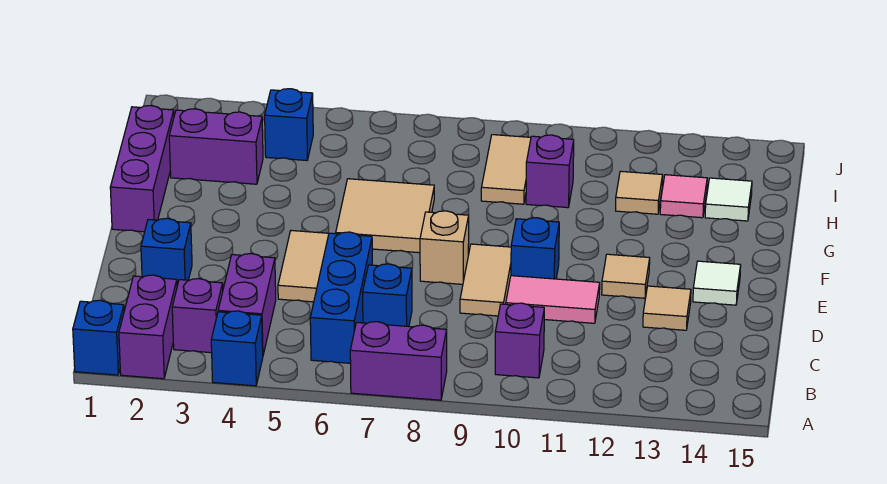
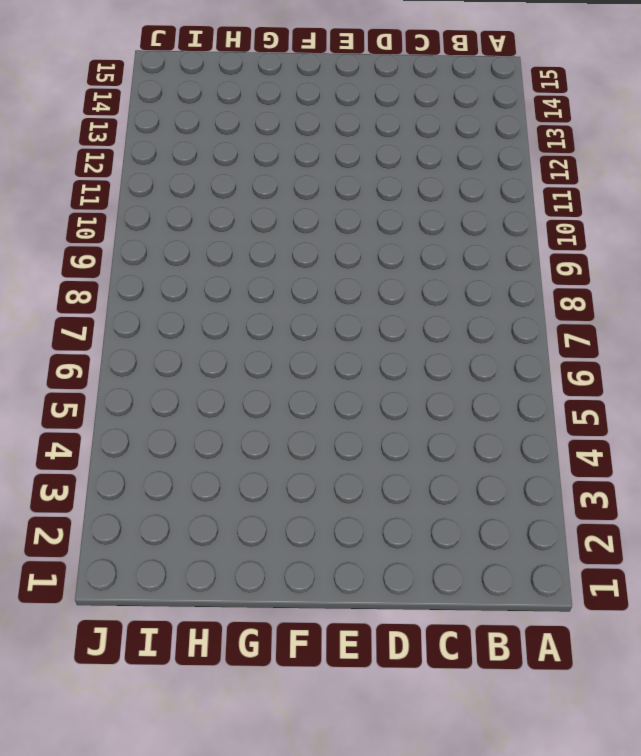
none -> blue 1x1 brick [73,300,124,375]
none -> purple 1x2 brick [119,275,177,379]
none -> blue 1x1 brick [211,311,263,386]

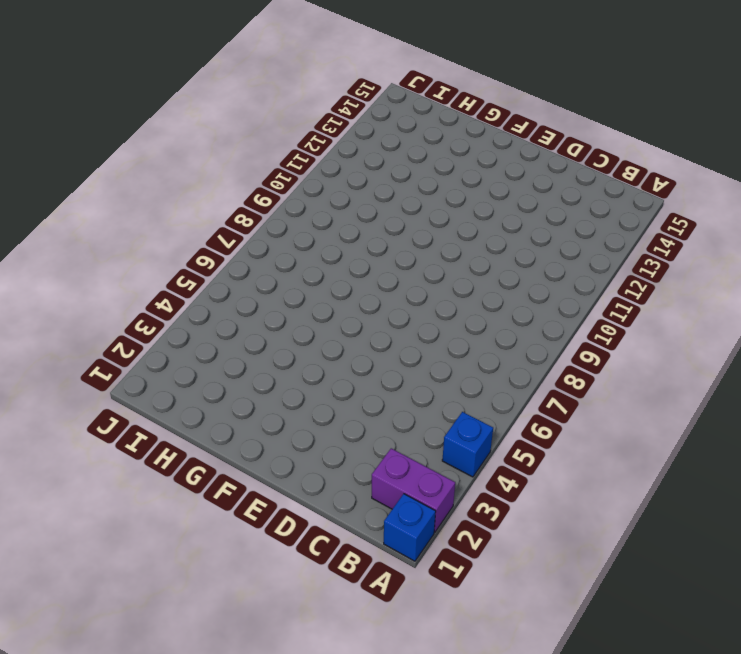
none -> purple 1x2 brick [350,322,447,400]
none -> purple 1x1 brick [172,279,223,353]
none -> purple 1x2 brick [218,254,276,355]

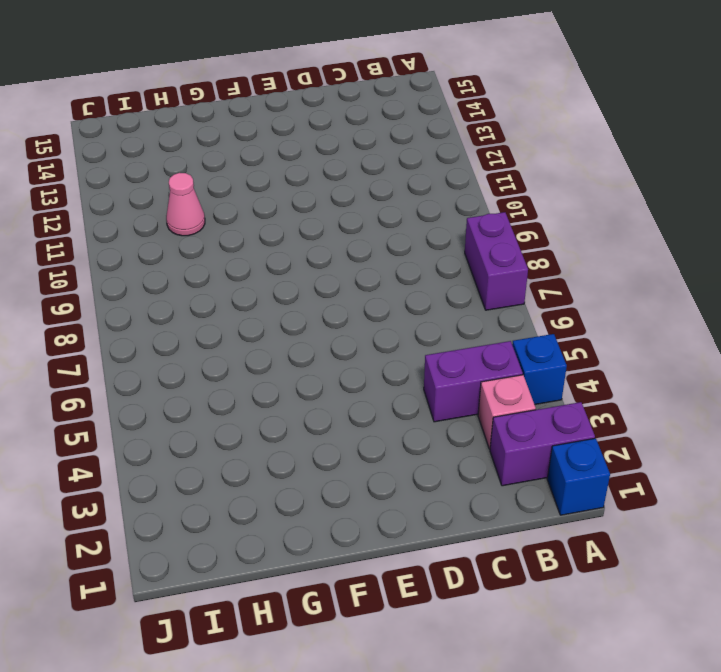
pink 1x1 brick [478,375,536,449] -> purple 1x1 brick [172,279,223,353]
pink 1x1 cone [166,173,205,236] -> none
none -> blue 1x3 brick [310,232,372,363]
none -> purple 1x1 brick [495,303,544,378]
none -> blue 1x1 brick [363,264,412,326]

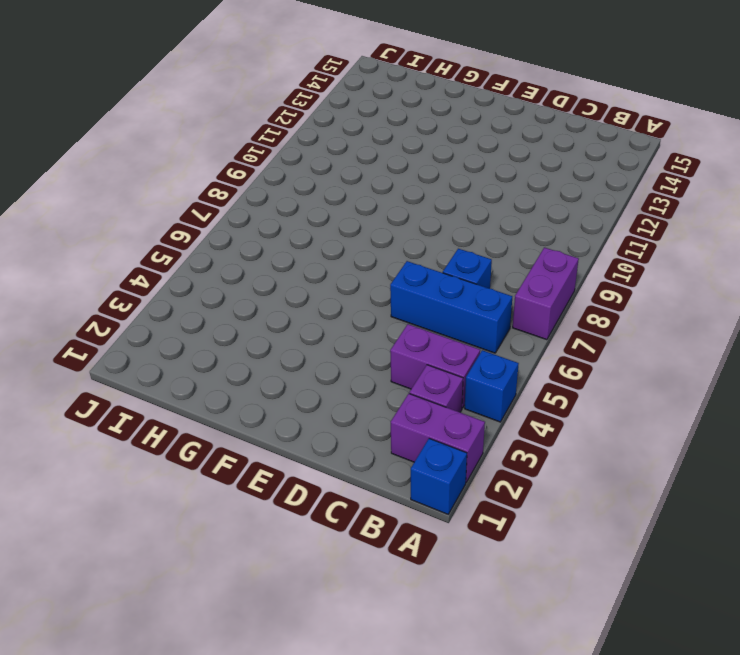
none -> purple 1x1 brick [495,303,544,378]
none -> blue 1x1 brick [141,218,192,286]
none -> tan 1x2 tile [278,231,329,302]

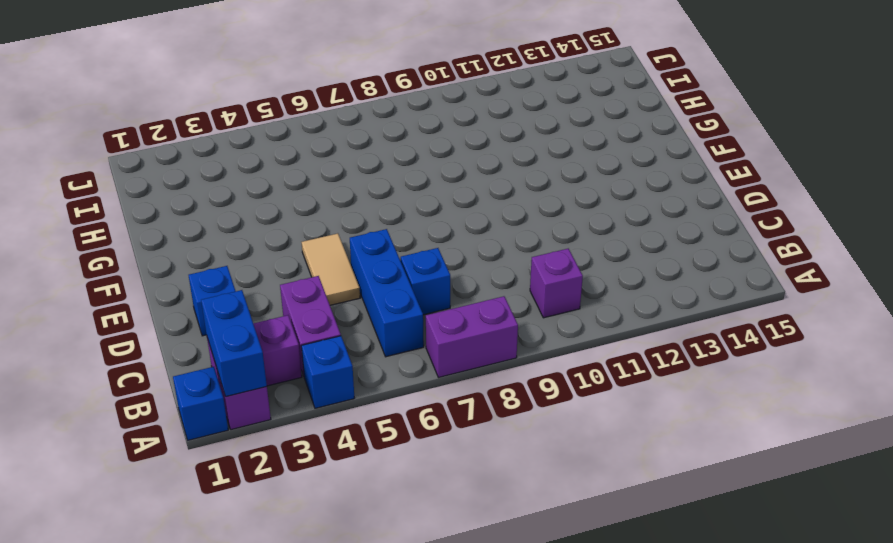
blue 1x2 brick [201,290,267,397] -> none
none -> tan 1x2 tile [460,244,511,316]
none -> pink 1x2 tile [506,276,600,323]
none -> tan 1x1 tile [643,286,691,330]

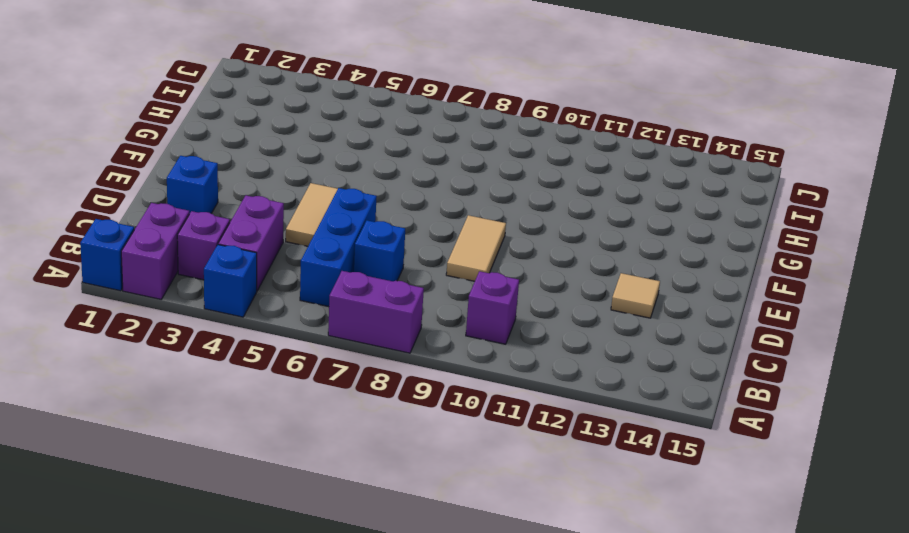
none -> pink 1x2 tile [506,276,600,323]
none -> tan 1x1 brick [420,211,469,284]
none -> blue 1x1 brick [511,218,559,279]

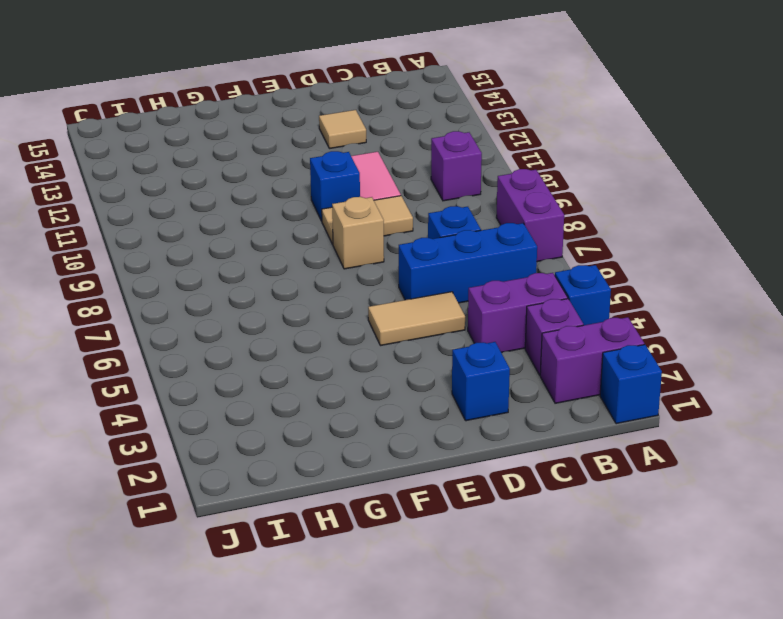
none -> tan 1x1 tile [602,254,650,298]
none -> white 1x1 tile [693,261,741,305]
none -> purple 1x3 brick [110,106,174,232]

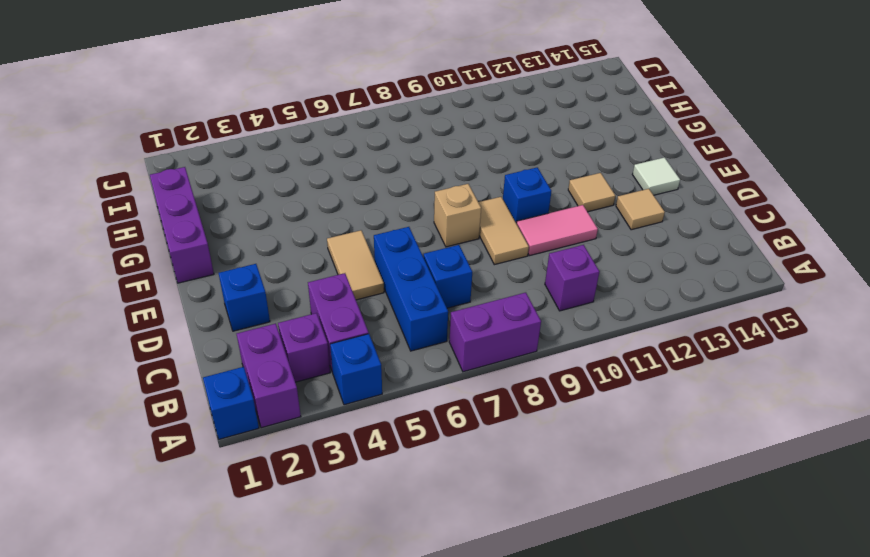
none -> tan 2x2 tile [336,179,434,253]
none -> purple 1x2 brick [169,109,263,184]
none -> tan 1x2 tile [481,135,531,204]

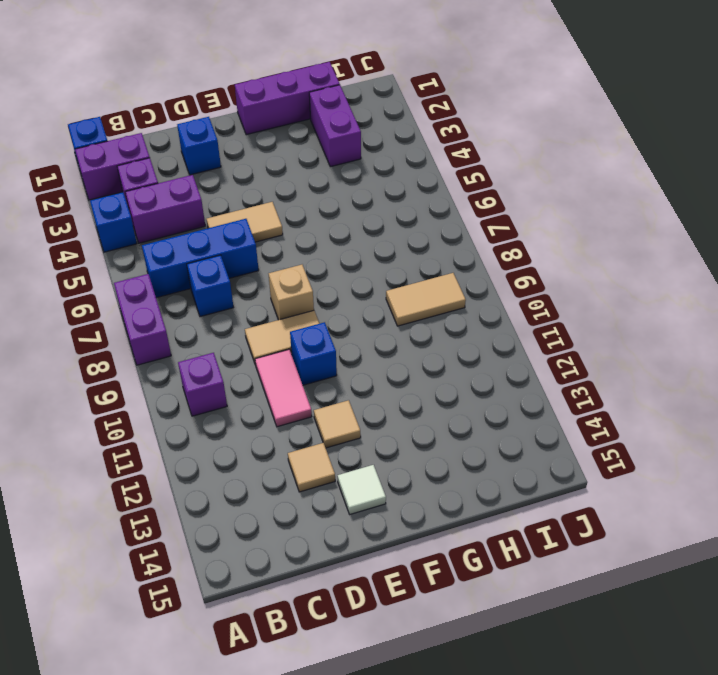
none -> tan 2x2 tile [336,179,434,253]
none -> purple 1x1 brick [526,135,574,208]
none -> tan 1x1 tile [616,171,663,214]

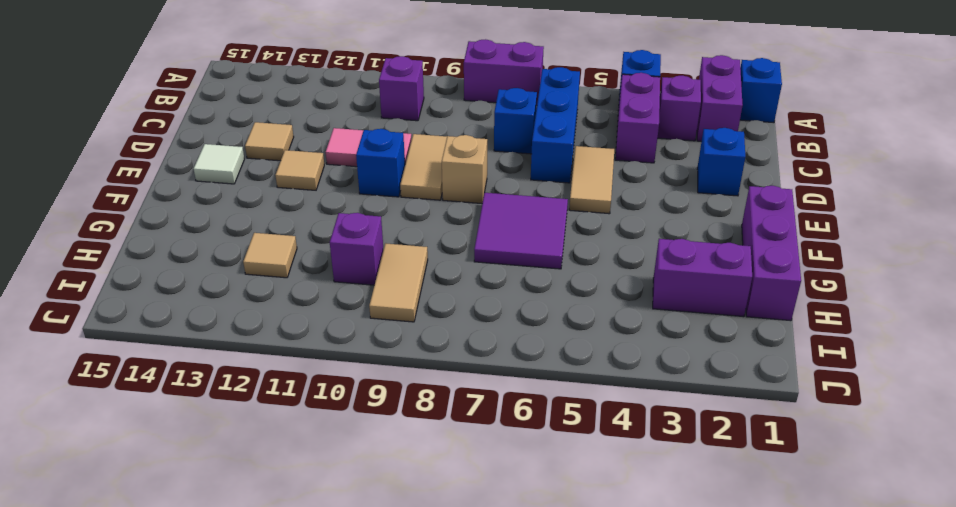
purple 2x2 tile [474,193,568,269] -> tan 2x2 tile [336,179,434,253]
none -> pink 1x1 tile [660,175,707,218]
none -> white 1x1 tile [705,178,752,221]
none -> blue 1x1 brick [265,89,313,160]

